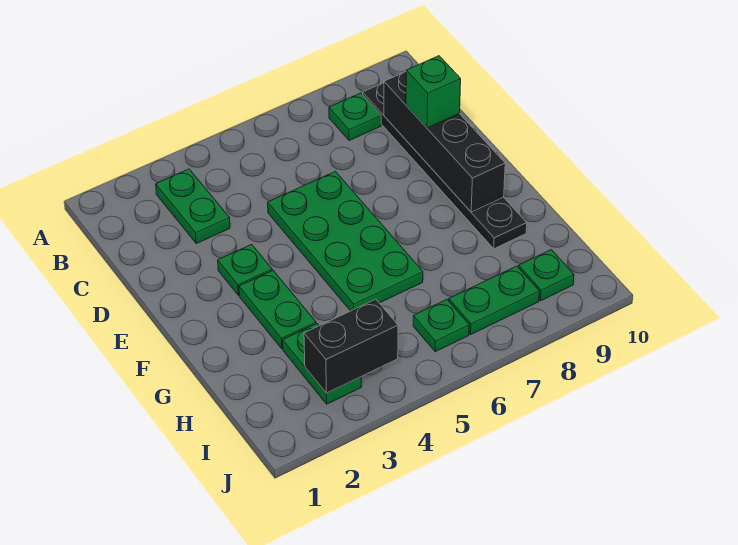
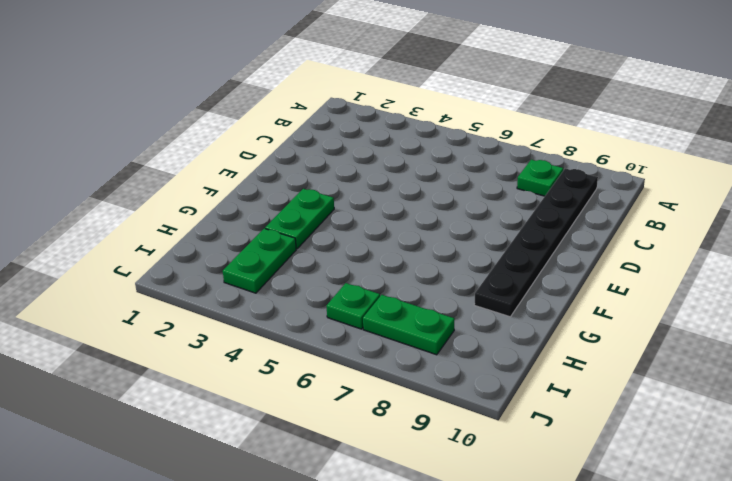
none -> green 1x2 plate [156,169,230,244]
none -> green 2x4 plate [268,171,423,311]
none -> green 1x1 plate [218,244,272,295]

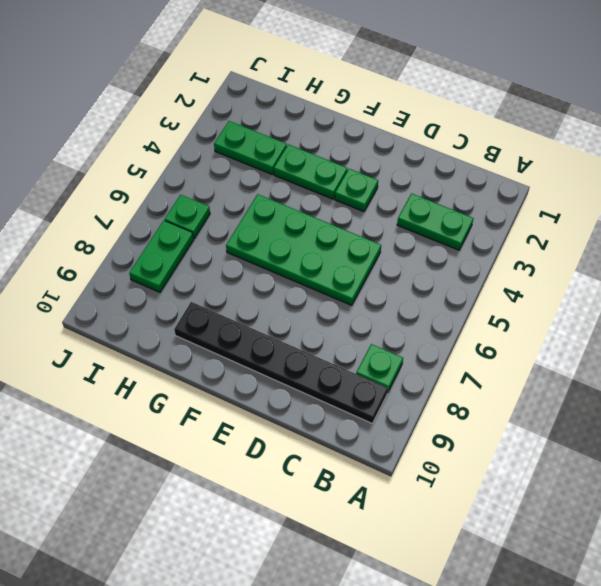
none -> green 1x1 plate [518,250,574,301]
none -> black 1x4 brick [384,72,505,212]
none -> black 1x2 brick [304,299,398,393]

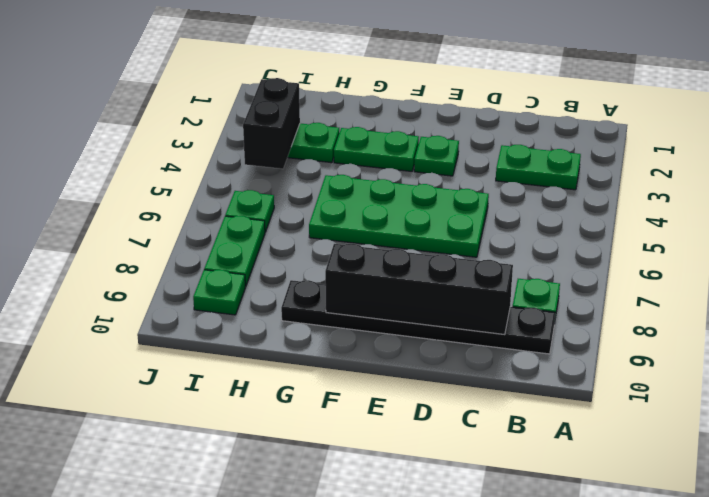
none -> green 1x1 brick [406,56,461,128]

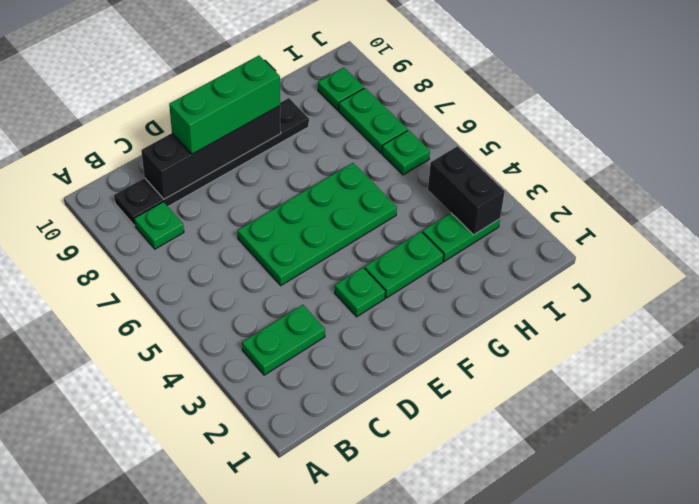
green 1x3 brick [169,56,280,154] -> green 1x1 brick [406,56,461,128]

